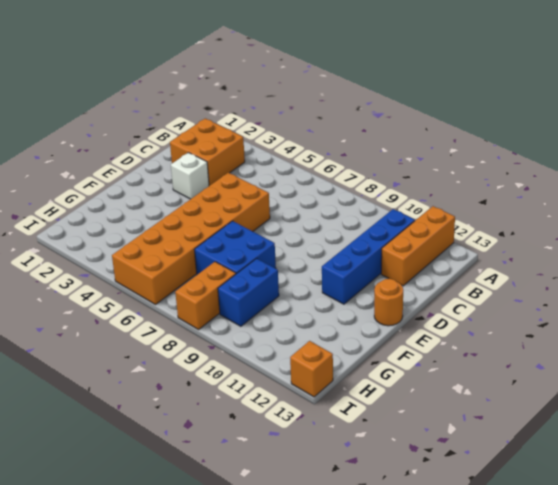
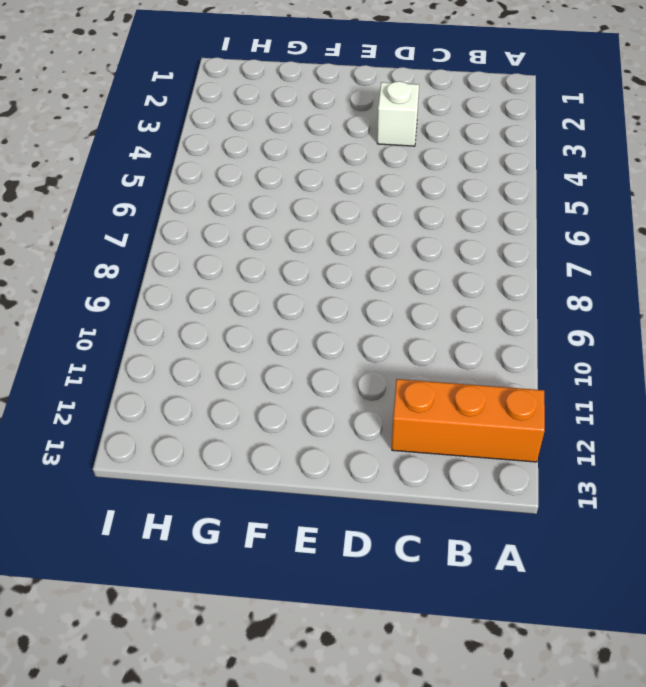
none -> orange 2x2 brick [170,118,245,186]
none -> blue 1x4 brick [322,209,415,304]

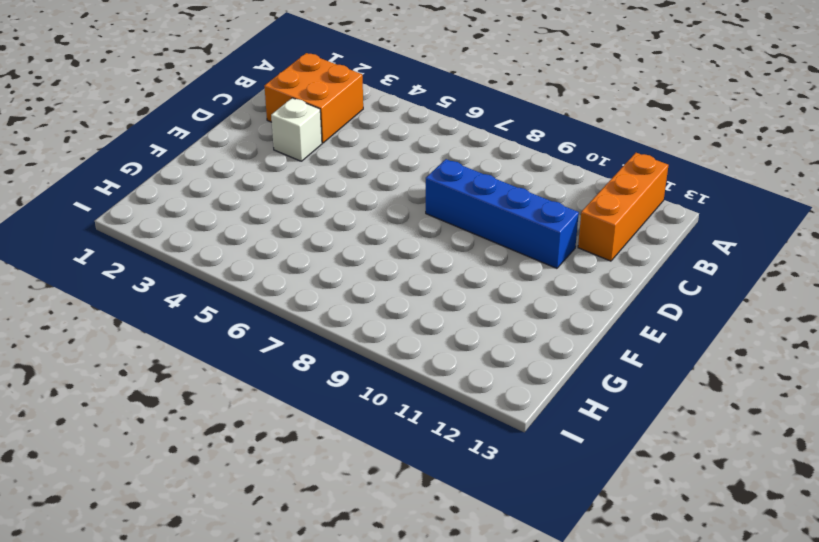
blue 1x4 brick [426,159,579,268] -> blue 1x4 brick turned to [322,209,415,304]
none -> orange 2x6 brick [112,173,270,304]
none -> orange 1x1 round brick [374,279,403,326]

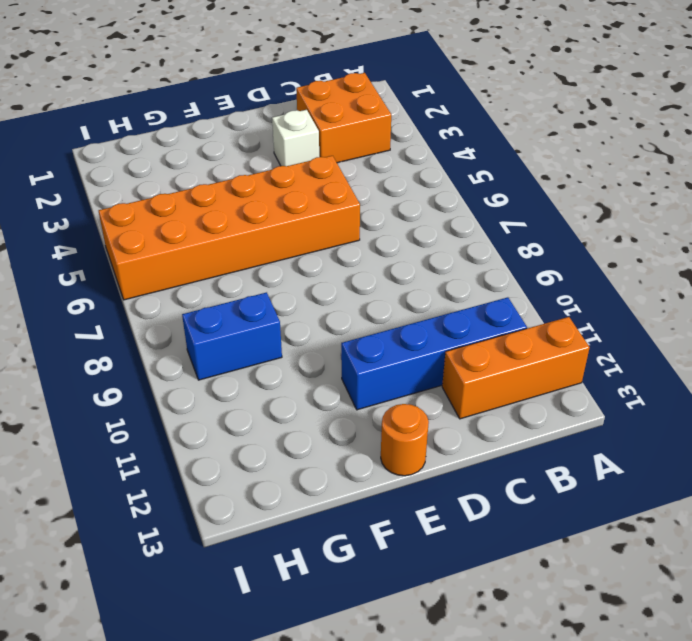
none -> blue 2x2 brick [194,221,276,275]
none -> orange 1x2 brick [175,262,236,330]

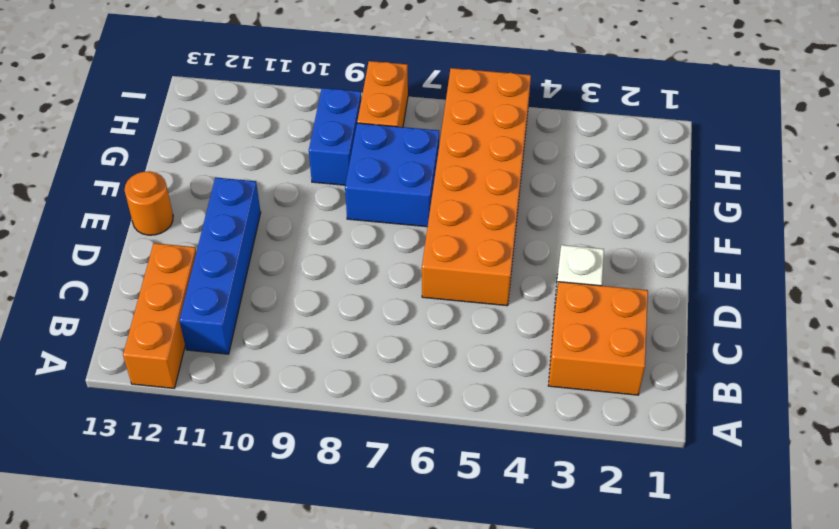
none -> orange 1x1 brick [290,341,333,397]

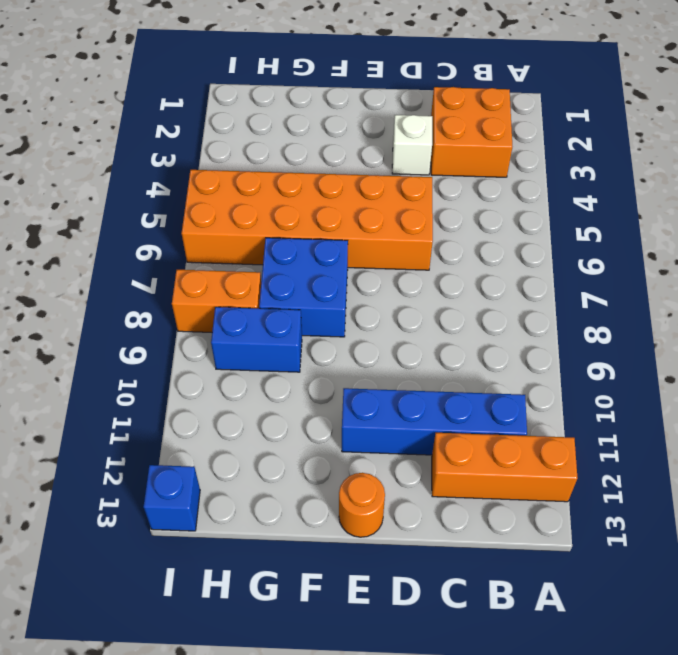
blue 1x1 brick [143,465,200,531] -> orange 1x1 brick [290,341,333,397]

